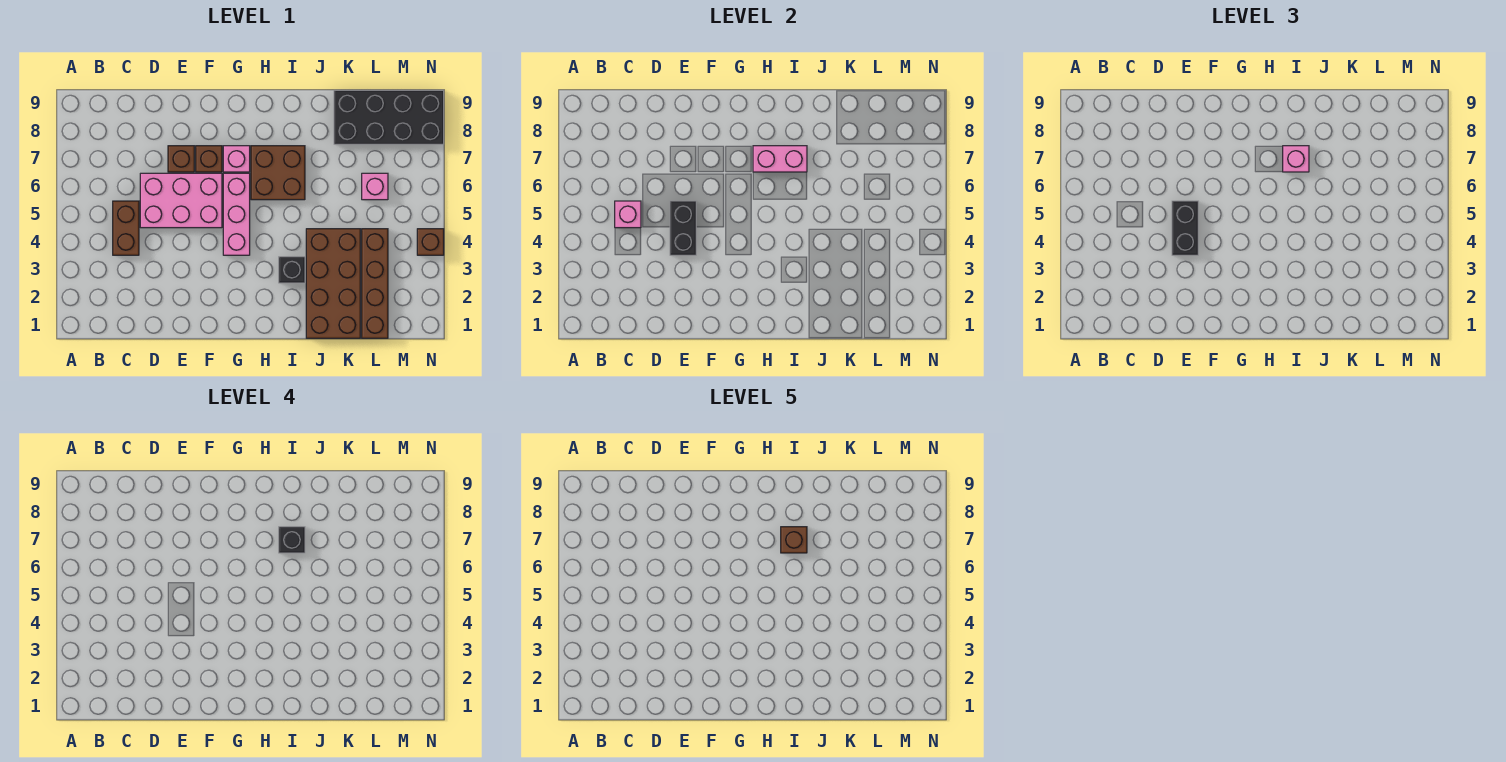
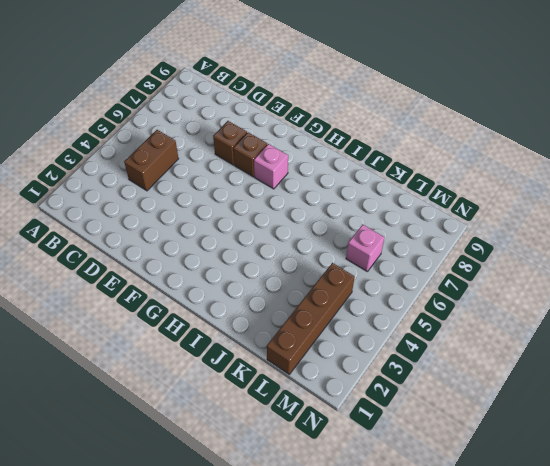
none -> pink 2x3 brick [140,173,222,228]
none -> pink 1x3 brick [223,173,250,255]
none -> brown 2x2 brick [251,146,305,200]

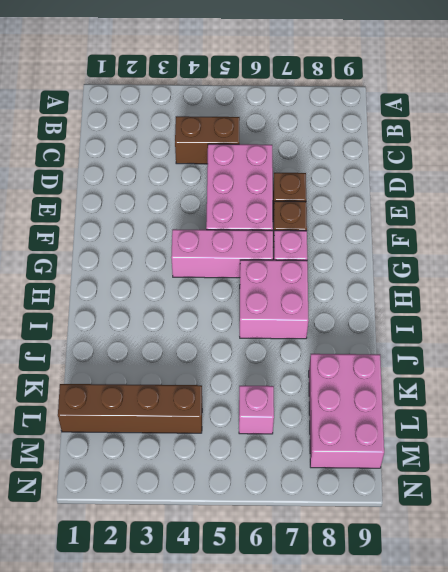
pink 2x2 brick [240,260,308,339] -> brown 2x2 brick [251,146,305,200]
pink 2x3 brick [309,354,384,468] -> black 2x4 brick [334,90,444,144]
none -> black 1x1 brick [279,257,305,283]
none -> brown 2x4 brick [306,229,360,338]
none -> brown 1x1 brick [417,229,444,255]

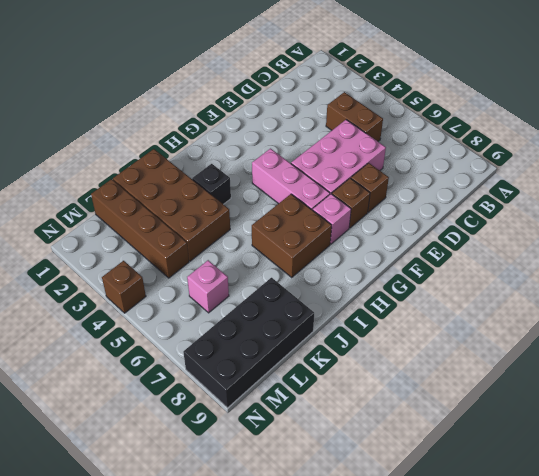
none -> pink 1x1 brick [615,201,641,228]
none -> black 1x2 brick [670,201,696,255]
none -> pink 1x2 brick [753,146,807,172]

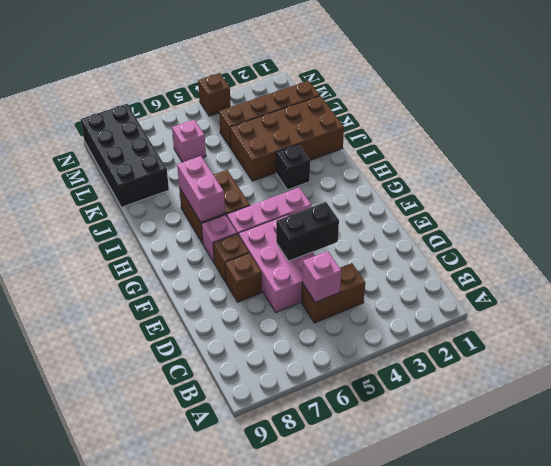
none -> black 1x2 brick [1172,201,1198,255]
none -> pink 1x1 brick [1283,146,1309,172]
none -> black 1x1 brick [279,527,305,553]

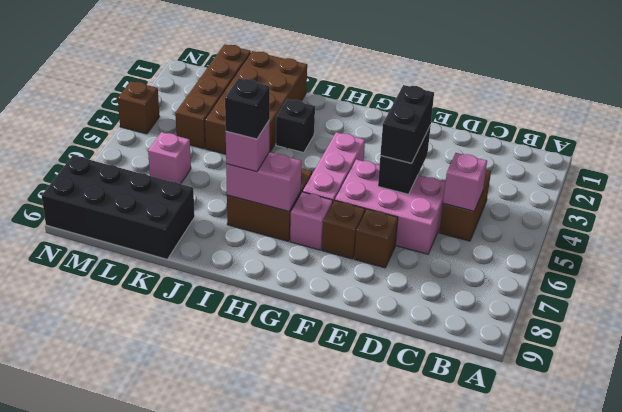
none -> brown 1x1 brick [781,527,807,553]

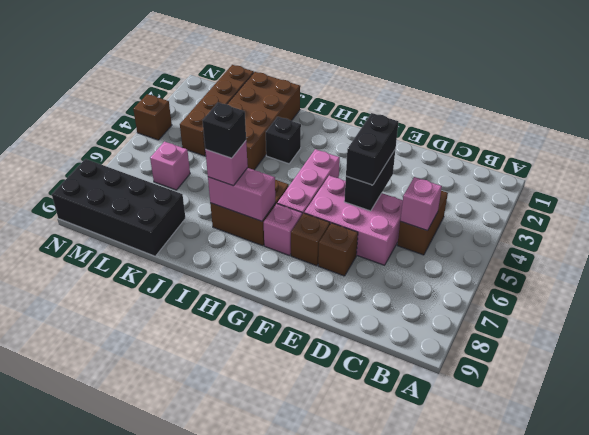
none -> brown 1x1 brick [781,527,807,553]

